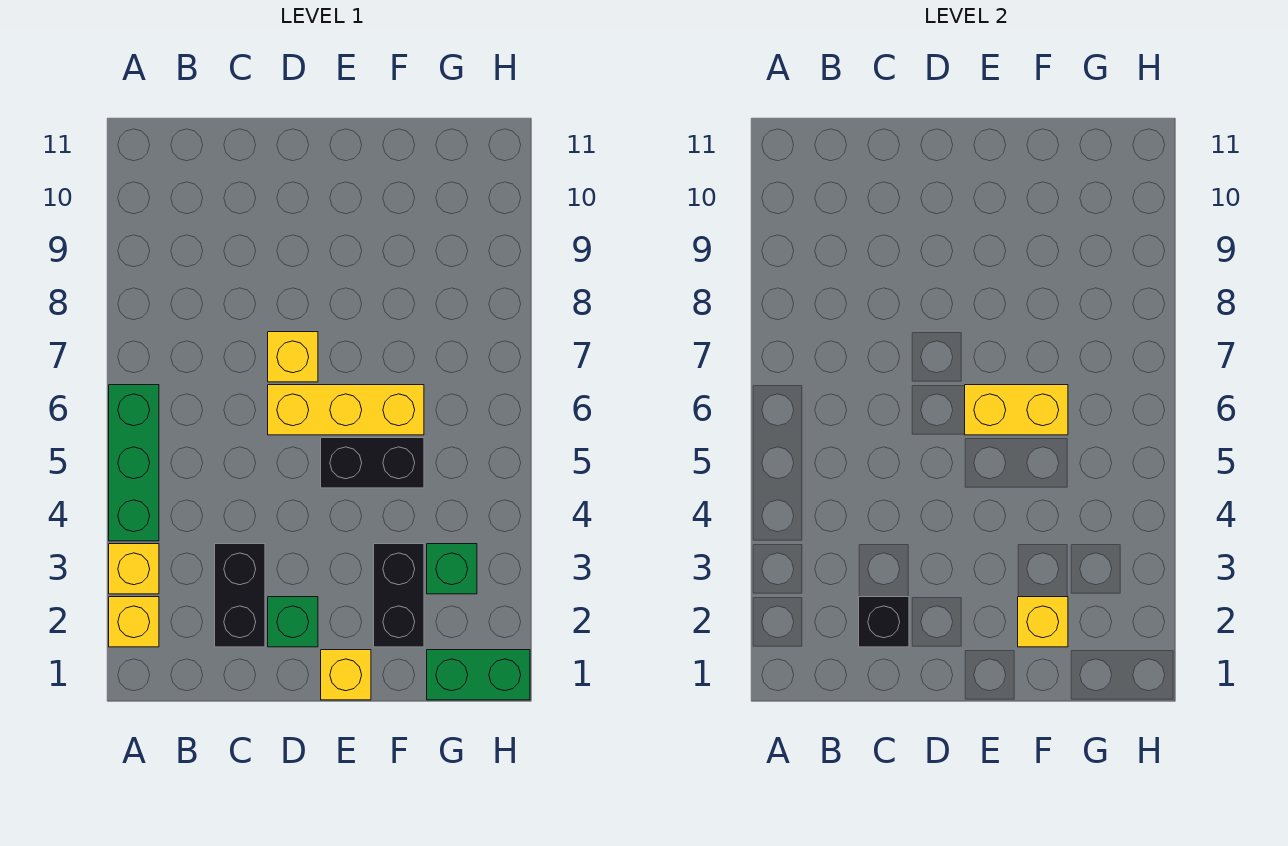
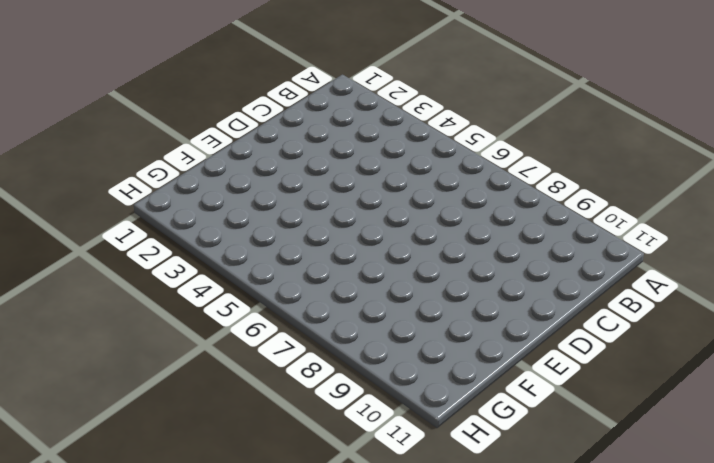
none -> yellow 1x1 brick [109,597,159,647]
none -> yellow 1x1 brick [109,544,159,594]
none -> green 1x3 brick [109,385,159,541]

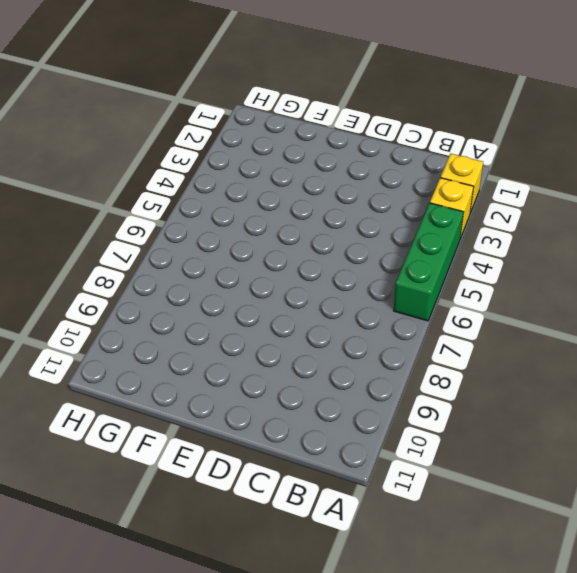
none -> black 1x2 brick [215,544,265,647]
none -> green 1x1 brick [268,597,318,647]
none -> yellow 1x3 brick [268,385,424,435]

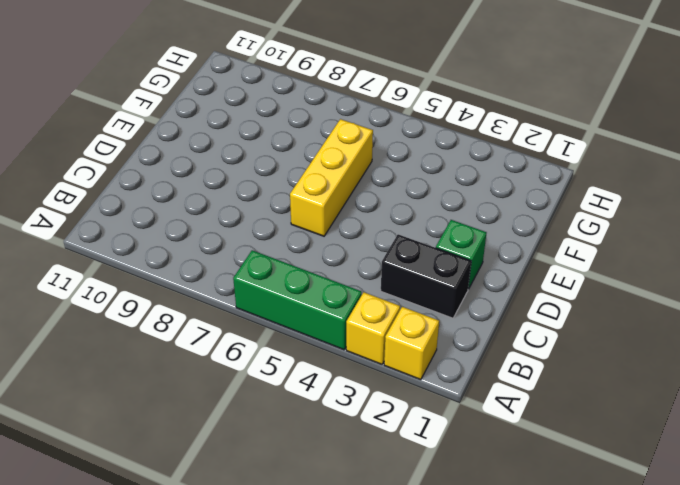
none -> yellow 1x1 brick [268,332,318,382]
none -> yellow 1x1 brick [321,650,371,700]
none -> black 1x2 brick [321,438,424,488]

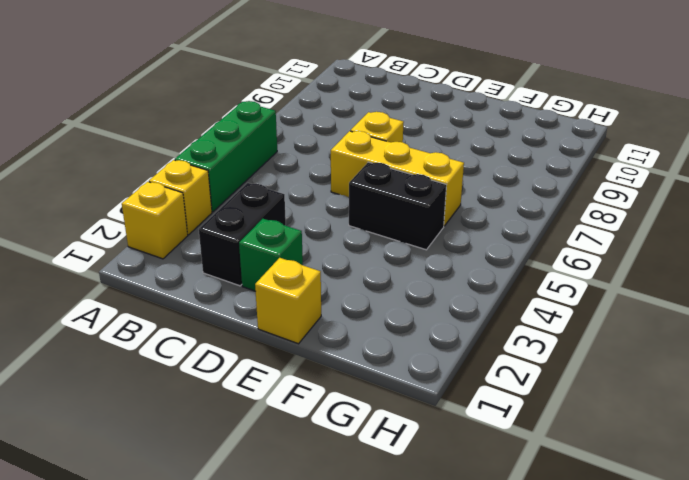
none -> black 1x2 brick [374,544,424,647]
none -> green 1x2 brick [427,650,530,700]
none -> green 1x1 brick [427,544,477,594]

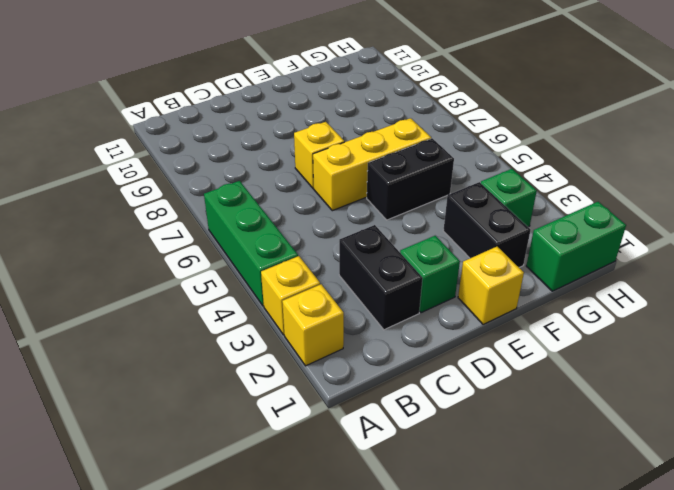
none -> black 1x1 brick [859,597,909,647]
none -> yellow 1x2 brick [965,385,1068,435]
none -> yellow 1x1 brick [1018,597,1068,647]

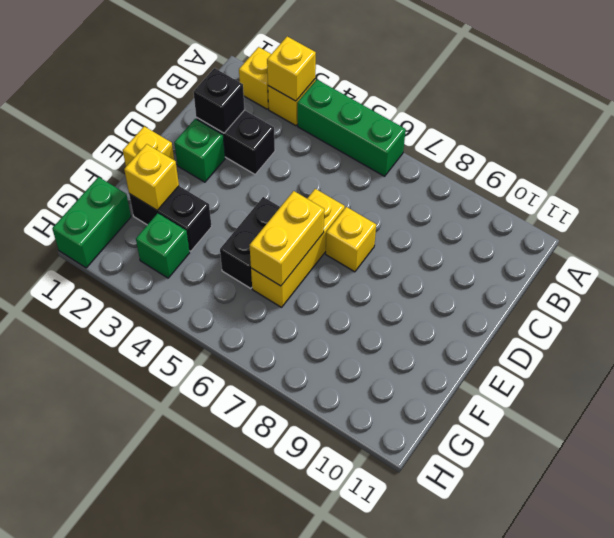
yellow 1x1 brick [267,36,316,101] -> none

